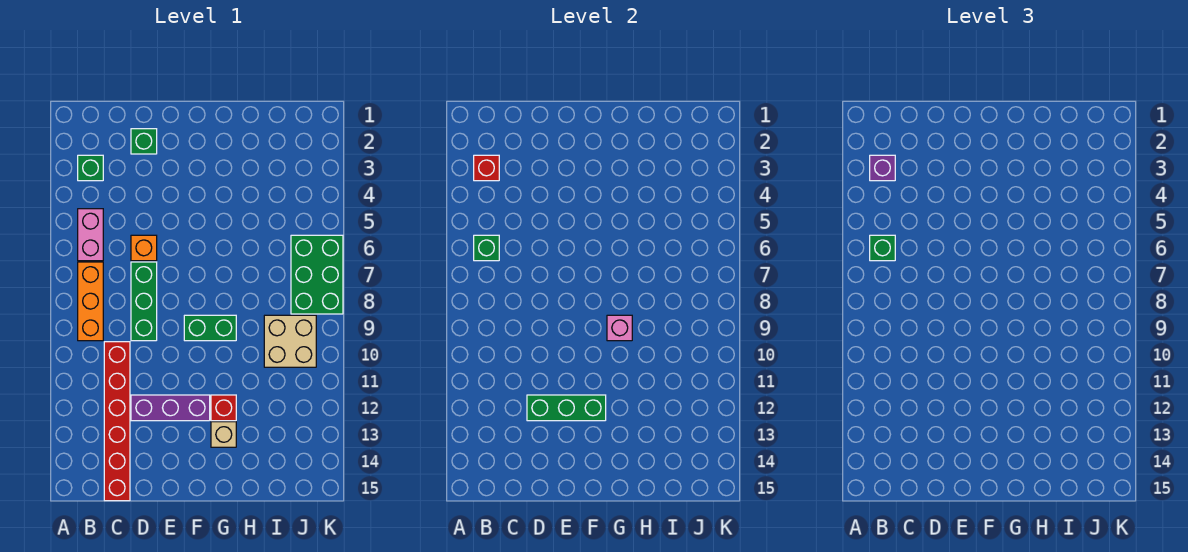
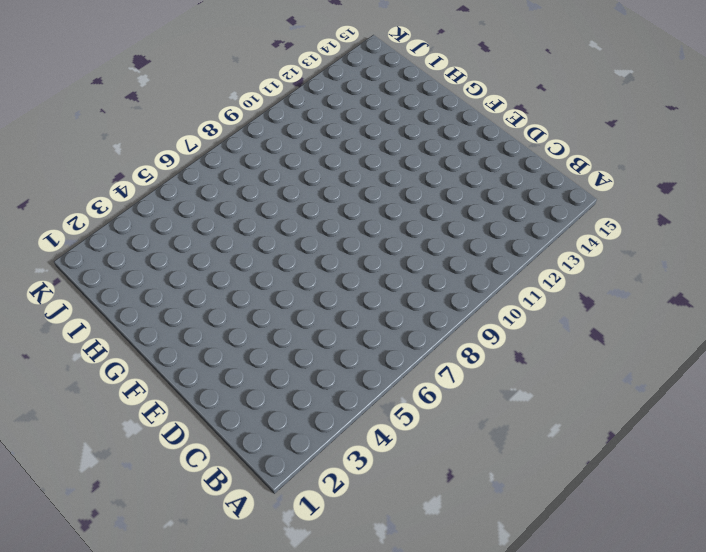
none -> green 1x1 brick [78,155,103,181]
none -> pink 1x2 brick [78,209,103,261]
none -> orange 1x3 brick [78,262,103,341]

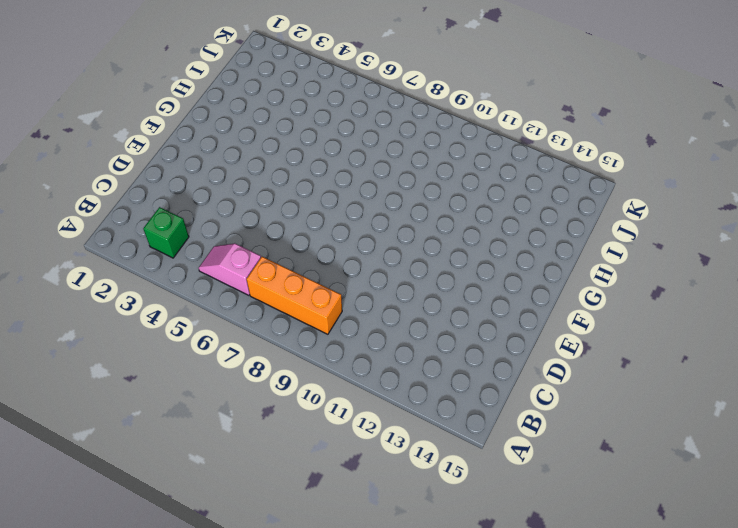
pink 1x2 slope [199,244,261,295] -> pink 1x2 brick [78,209,103,261]
none -> red 1x6 brick [104,342,130,501]
none -> green 1x1 brick [131,129,157,154]
none -> orange 1x1 brick [131,235,157,261]

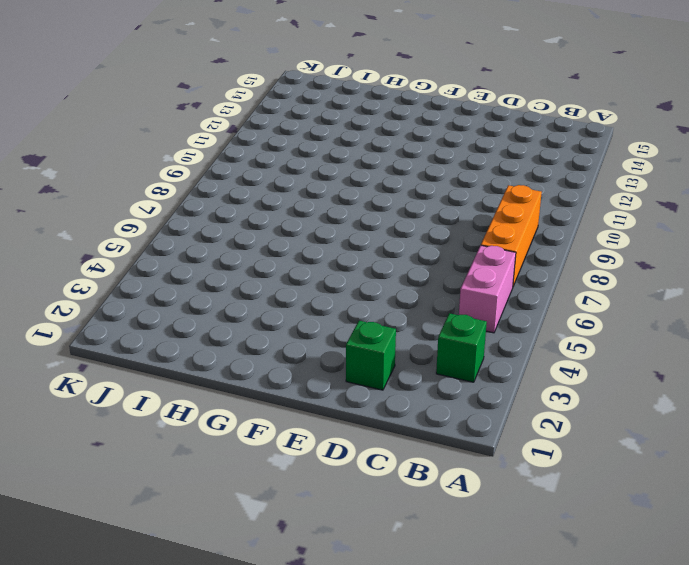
none -> red 1x6 brick [104,342,130,501]
none -> orange 1x1 brick [131,235,157,261]
none -> green 1x3 brick [131,262,157,341]

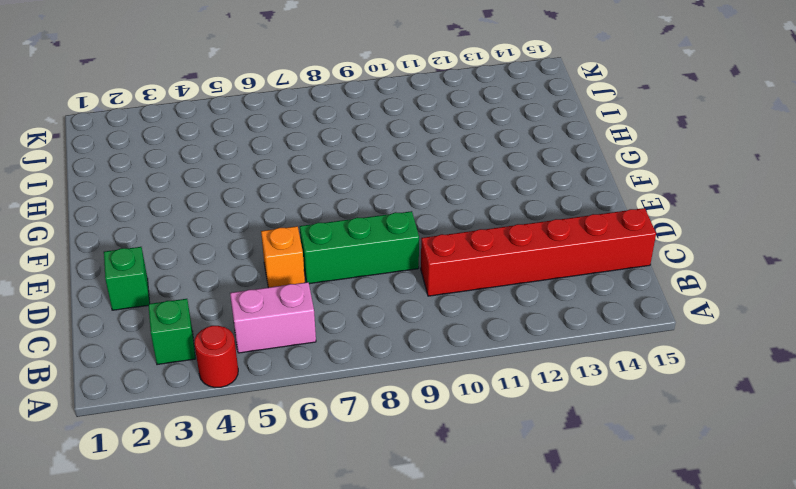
red 1x1 round brick [194,326,238,387] -> none
none -> orange 1x3 brick [78,262,103,341]
none -> purple 1x3 brick [131,395,210,421]
none -> green 1x2 brick [184,315,236,341]

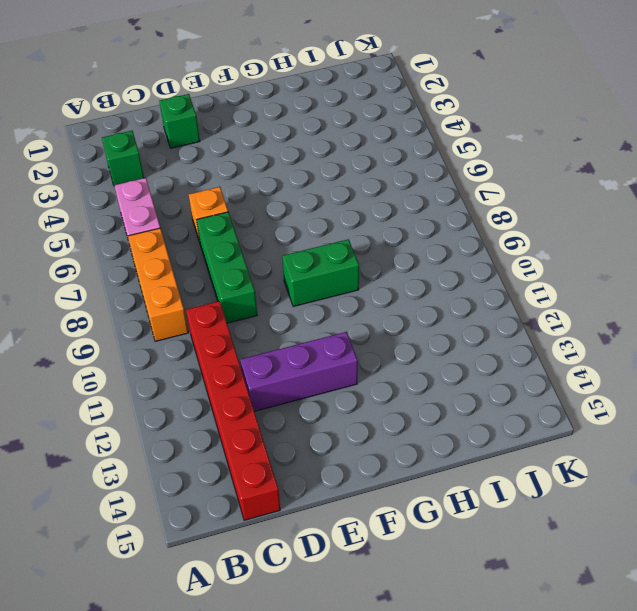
none -> red 1x1 brick [211,395,236,421]
none -> tan 1x1 brick [211,422,236,447]
none -> tan 2x2 brick [264,315,316,367]

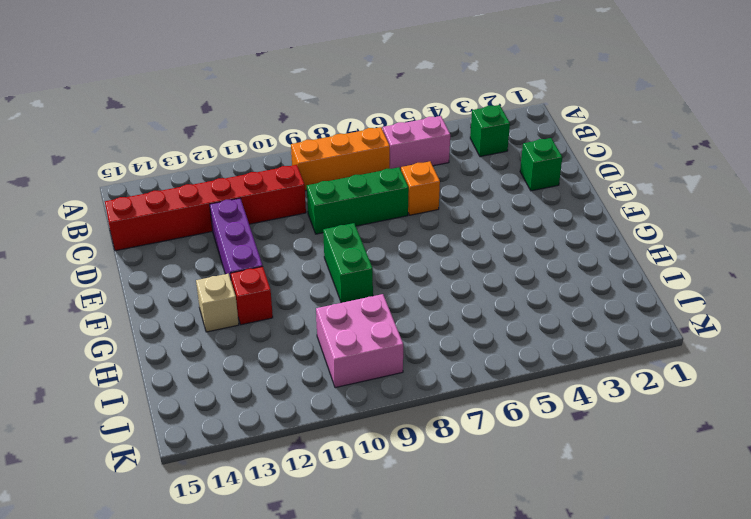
pink 2x2 brick [316,294,403,388] -> tan 2x2 brick [264,315,316,367]
none -> green 2x3 brick [291,235,343,314]
none -> red 1x1 brick [474,155,499,181]
none -> green 1x1 brick [474,235,499,261]

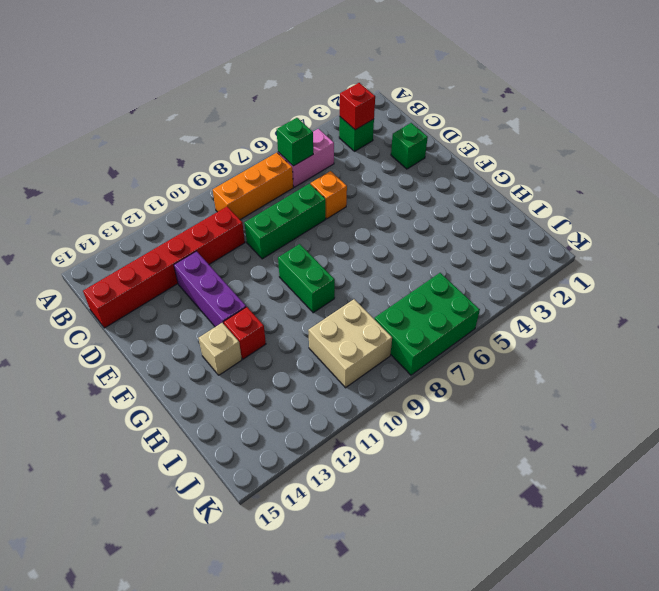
none -> green 1x3 brick [527,395,606,421]
none -> pink 1x1 brick [607,315,632,341]
none -> purple 1x1 brick [870,155,895,181]

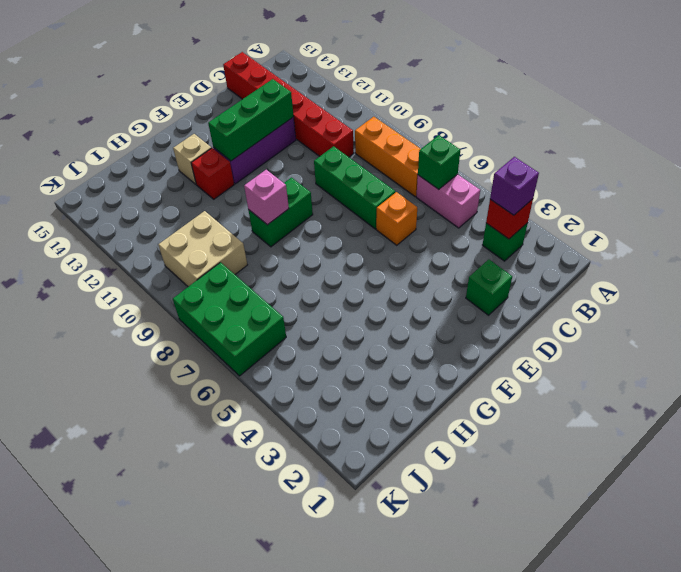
none -> green 1x1 brick [870,235,895,261]

